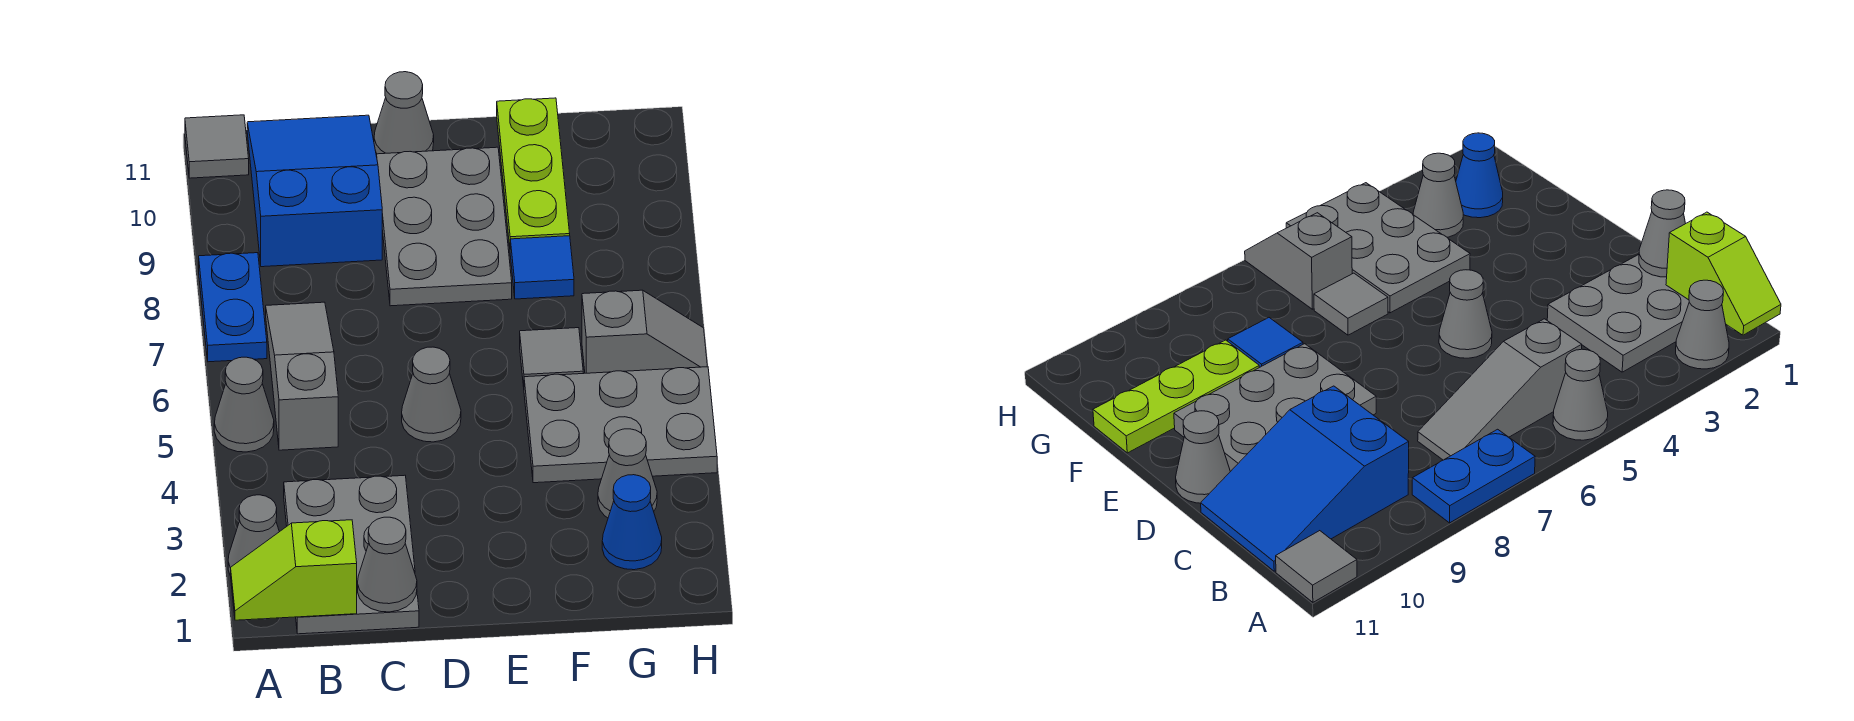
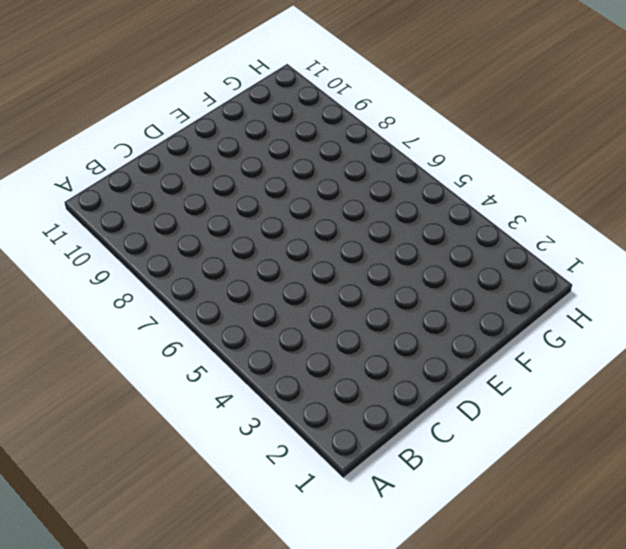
none -> grey 1x1 cone [228,495,279,576]
none -> grey 1x1 cone [214,357,274,452]
none -> blue 1x2 plate [199,253,267,362]

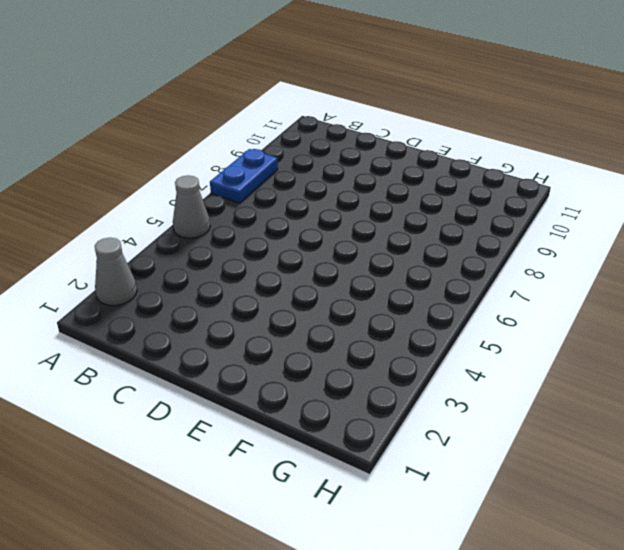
none -> grey 1x1 tile [185,115,249,178]
none -> grey 2x3 plate [284,475,419,634]
none -> grey 1x3 slope [266,302,338,450]

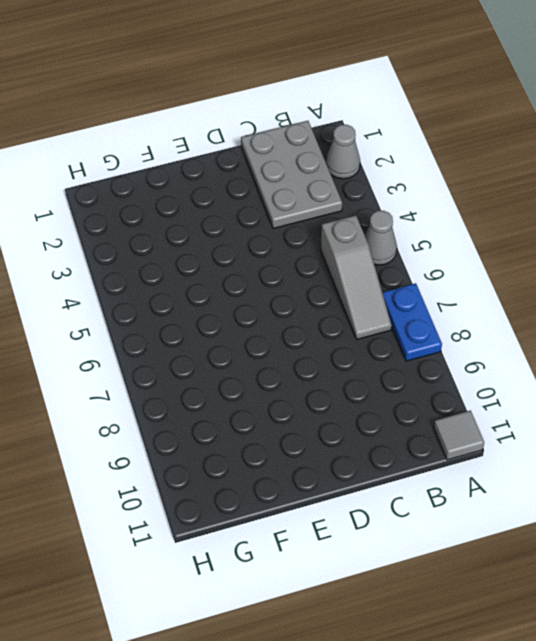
none -> blue 2x3 slope [247,115,382,267]
none -> grey 1x1 cone [402,347,461,442]
none -> grey 2x3 plate [377,147,512,306]

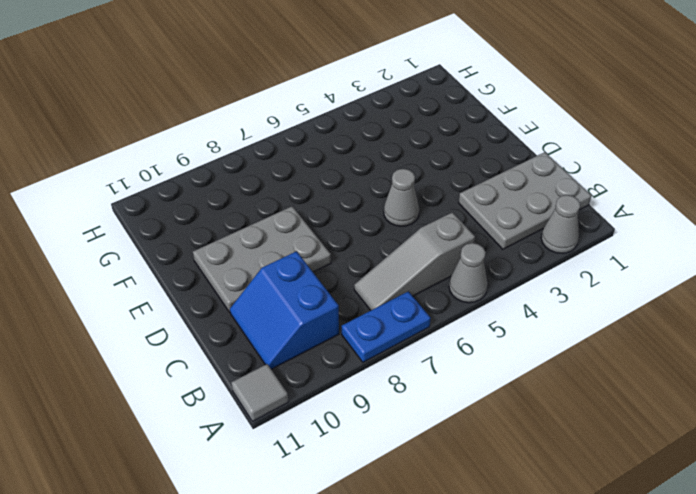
blue 2x2 slope [230,251,339,369] -> blue 2x3 slope [247,115,382,267]
none -> grey 1x1 cone [374,72,434,154]
none -> grey 2x3 plate [524,367,717,483]
none -> grey 1x1 tile [520,328,583,387]

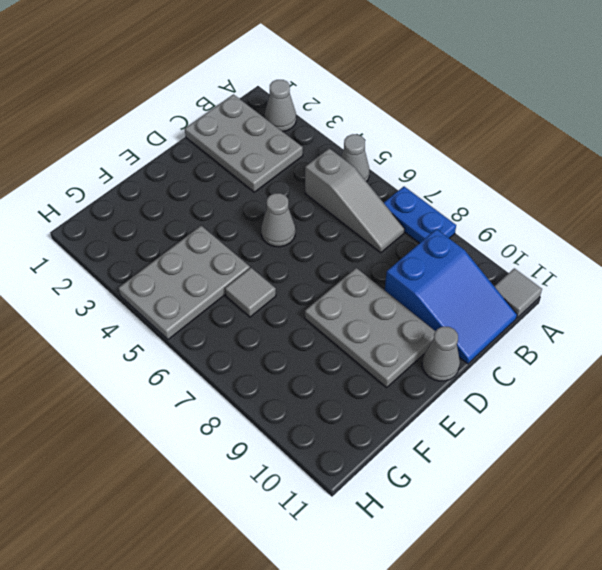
none -> blue 1x1 tile [510,236,574,299]
none -> lime 1x3 plate [497,98,570,246]
none -> blue 1x1 cone [602,475,662,570]

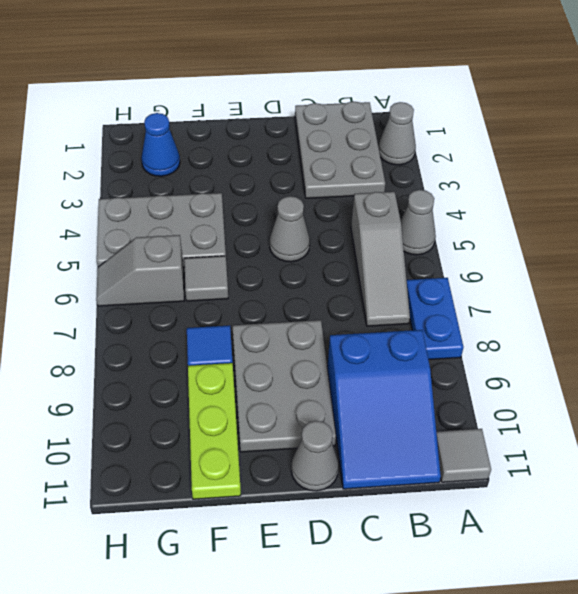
none -> grey 1x1 cone [598,429,657,518]
none -> lime 1x2 slope [231,520,357,620]
none -> grey 1x1 cone [358,517,417,612]

